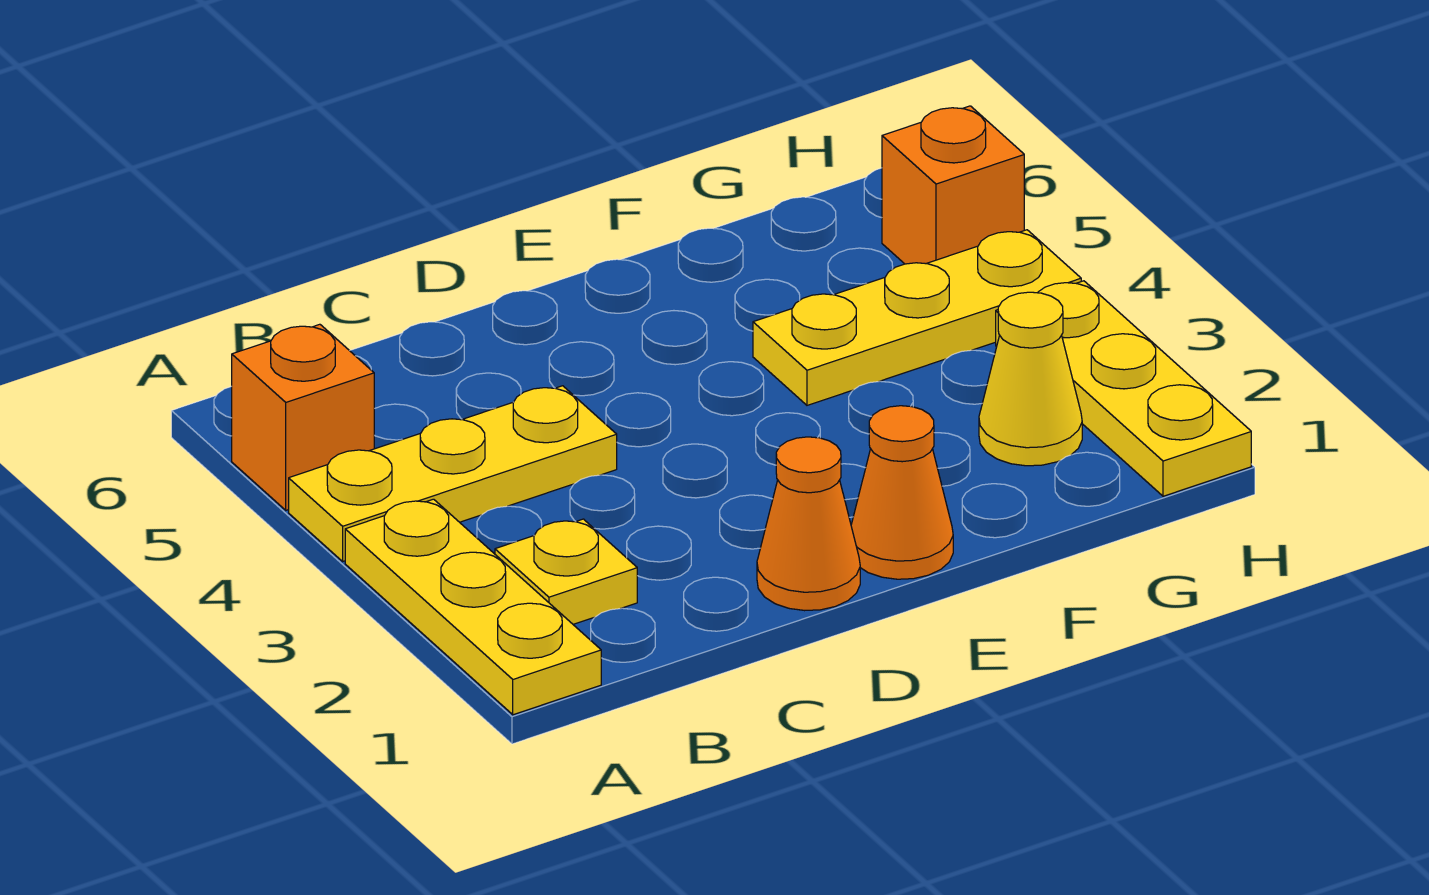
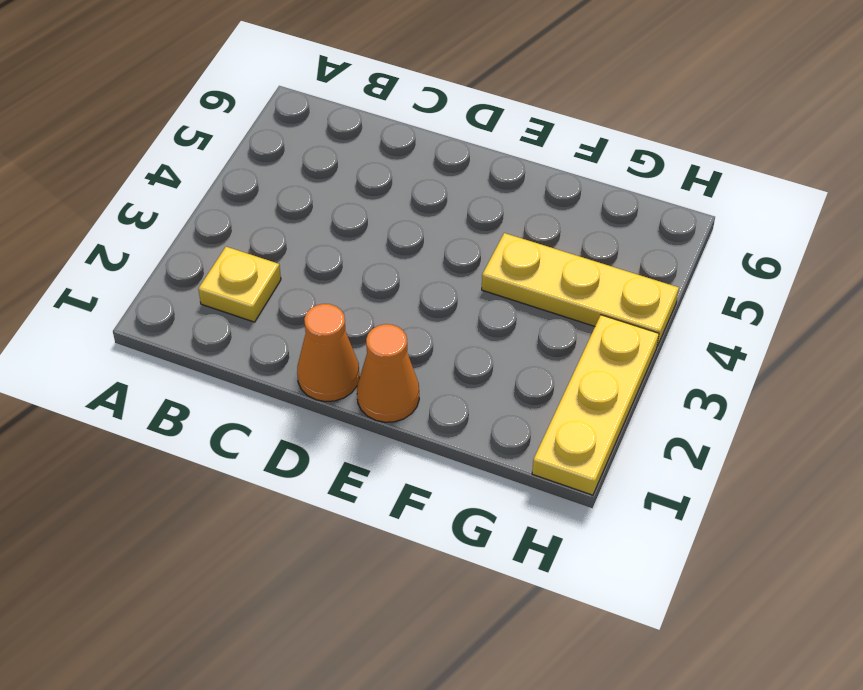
none -> yellow 1x3 plate [345,499,601,715]
none -> yellow 1x3 plate [289,386,617,561]

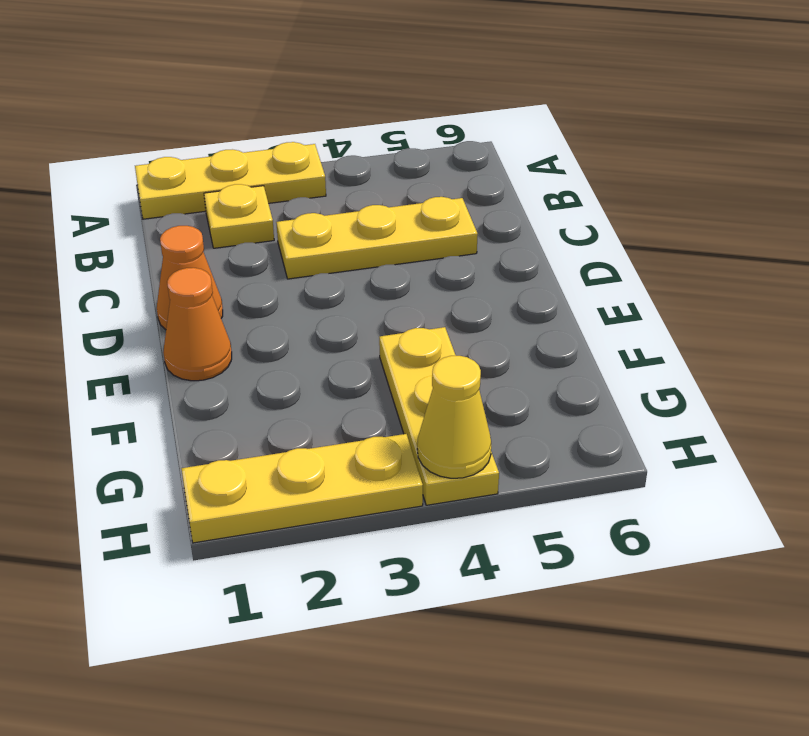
yellow 1x3 plate [276,197,478,279] -> yellow 1x3 plate turned to [289,386,617,561]
yellow 1x1 cone [417,356,491,478] -> yellow 1x1 cone moved to [979,292,1082,466]
none -> orange 1x1 brick [232,324,374,510]
none -> orange 1x1 brick [882,106,1024,264]

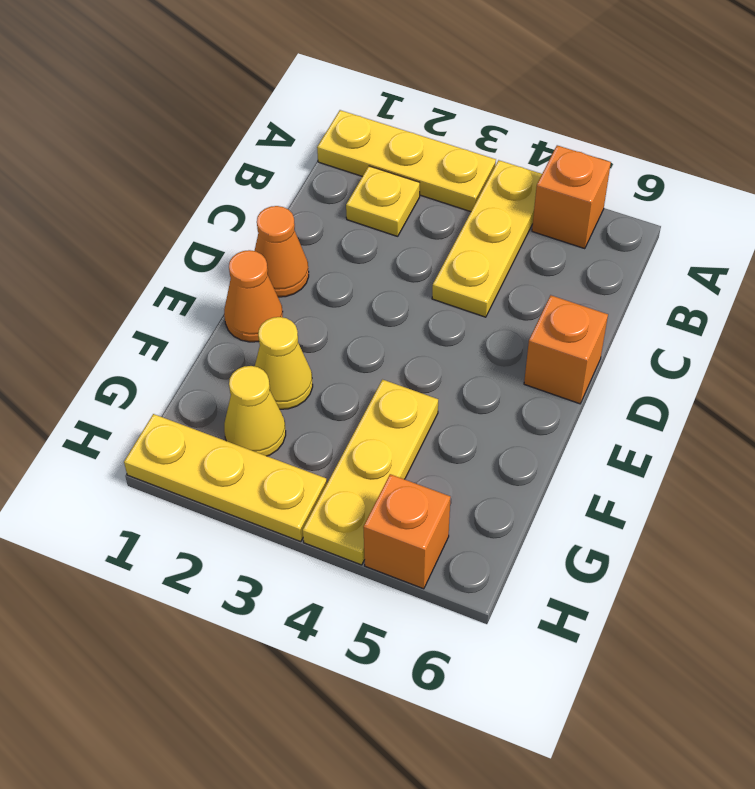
orange 1x1 brick [524,295,608,404] -> none
yellow 1x1 cone [255,317,313,409] -> none

